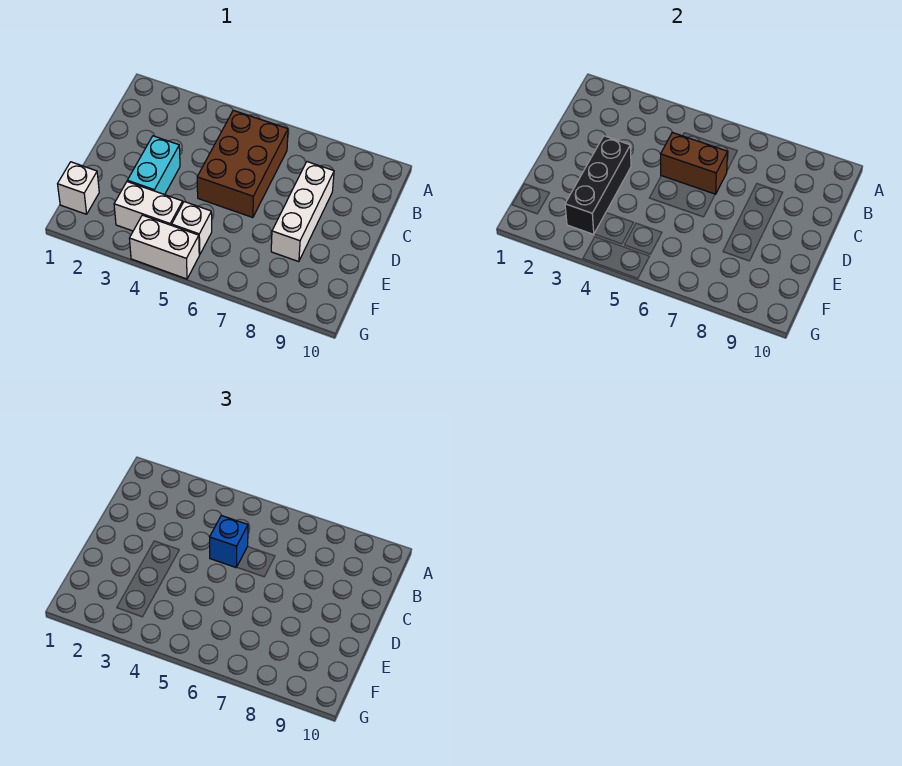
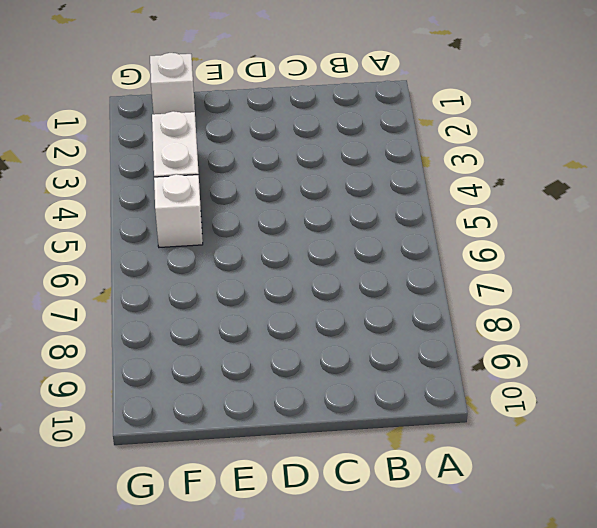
none -> brown 2x3 brick [197,110,288,218]
none -> white 1x3 brick [271,162,334,262]

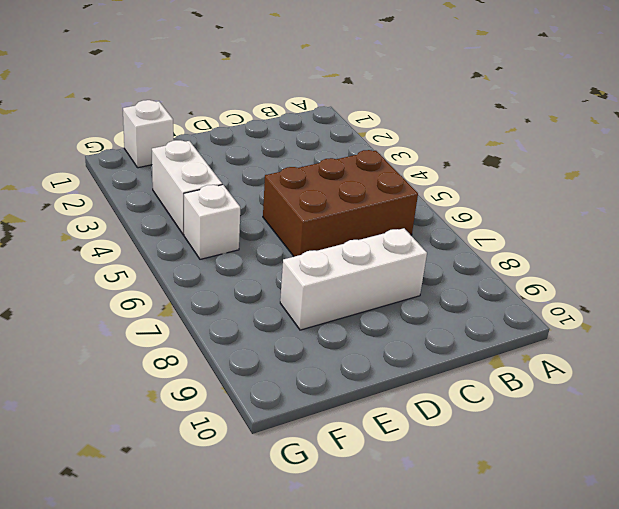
none -> cyan 1x2 brick [127,136,180,195]
none -> white 1x2 brick [129,215,199,279]

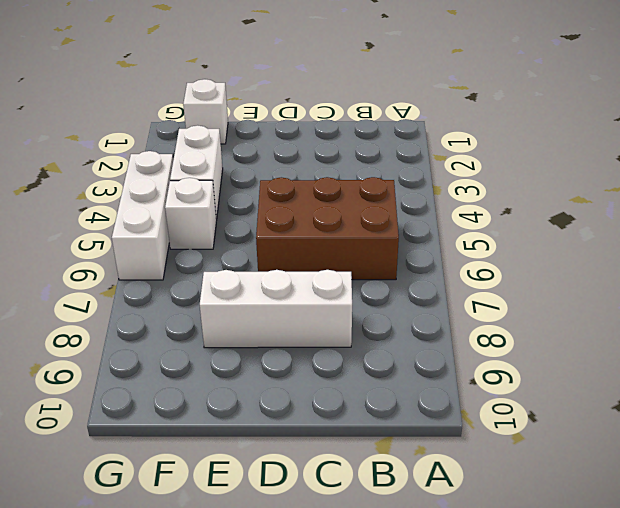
white 1x3 brick [112,151,173,280] -> white 1x2 brick [129,215,199,279]
none -> cyan 1x2 brick [127,136,180,195]
none -> brown 1x2 brick [661,132,728,194]

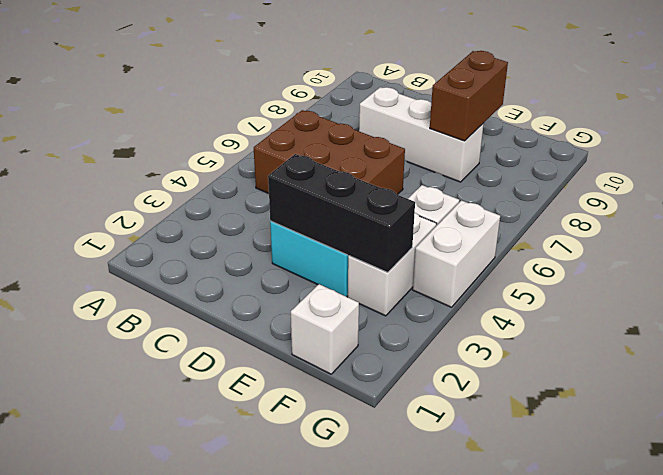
brown 1x2 brick [430,51,508,141] -> brown 1x2 brick moved to [661,132,728,194]
none -> blue 1x1 brick [210,515,248,567]

